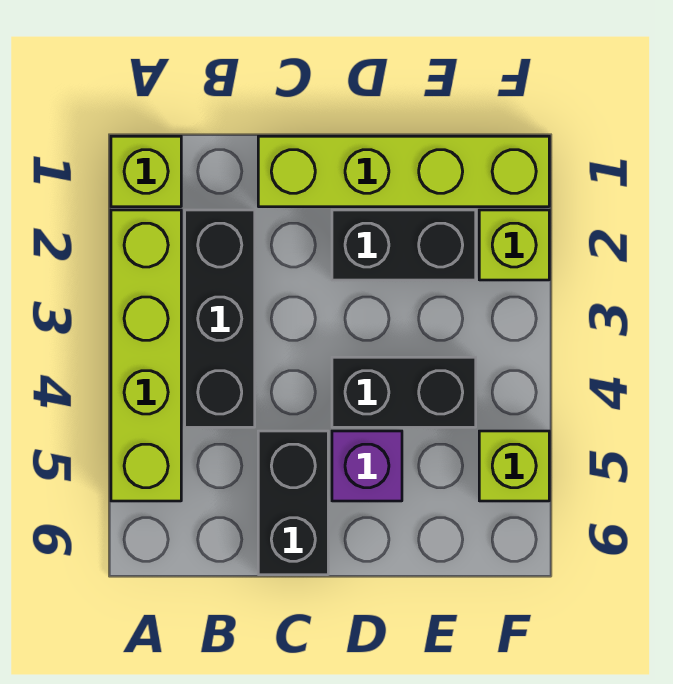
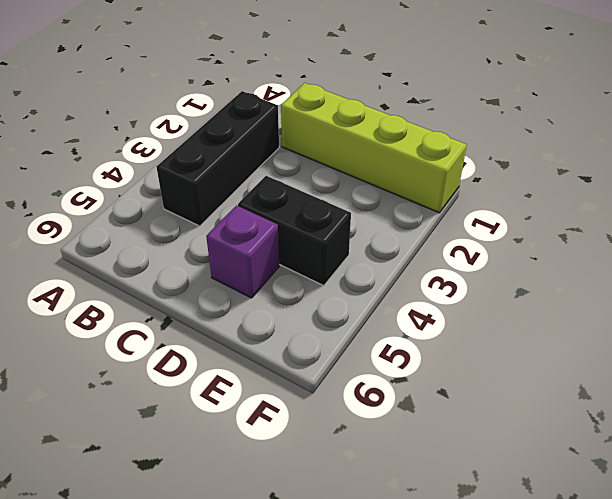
none -> lime 1x1 brick [111,136,181,207]
none -> lime 1x4 brick [111,210,181,501]

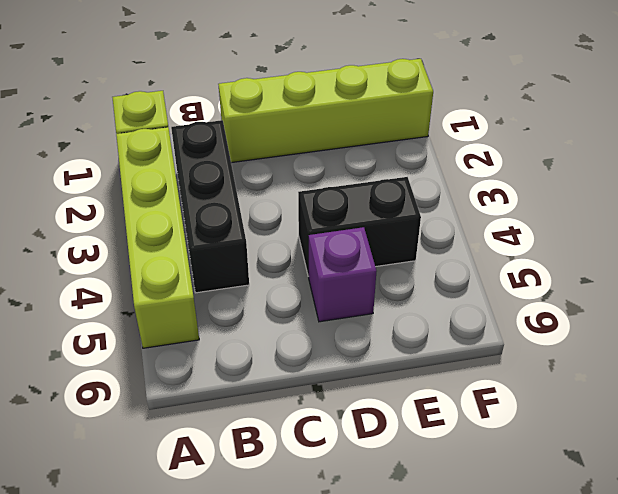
none -> black 1x2 brick [258,431,328,575]
none -> black 1x2 brick [332,210,476,280]

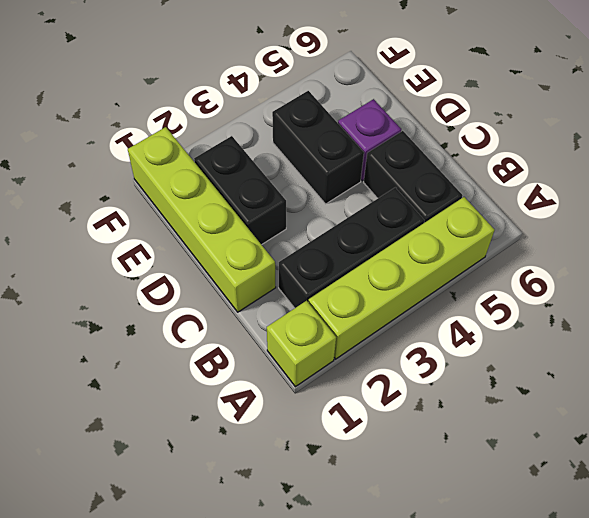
black 1x2 brick [364,131,463,223] -> black 1x2 brick turned to [258,431,328,575]
none -> lime 1x1 brick [479,210,549,280]
none -> lime 1x1 brick [479,431,549,501]

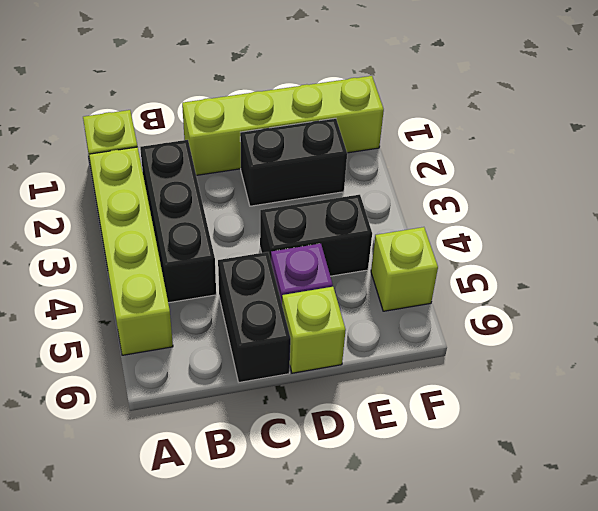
lime 1x1 brick [282,287,346,373] -> lime 1x1 brick moved to [479,210,549,280]

